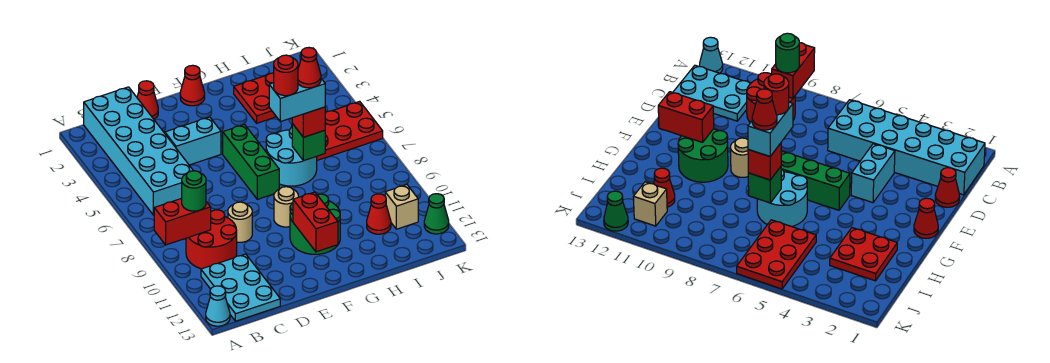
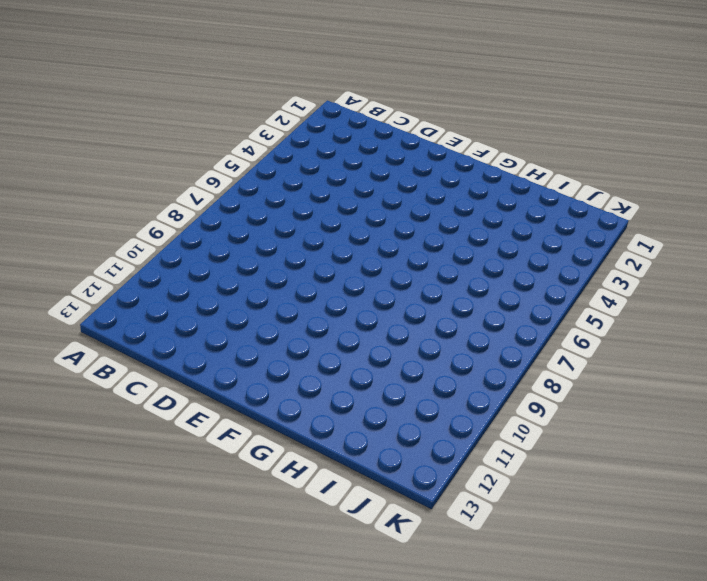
none -> cyan 1x1 cone [206,286,230,326]
none -> cyan 2x6 brick [84,87,193,215]
none -> red 2x2 round brick [186,210,237,269]

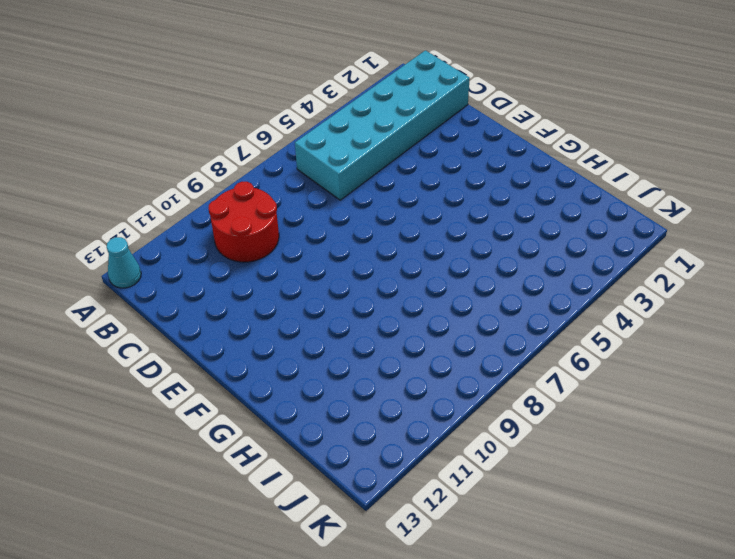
none -> cyan 2x3 plate [201,254,280,321]
none -> red 1x1 cone [137,81,158,119]
none -> cyan 1x2 brick [165,117,221,165]

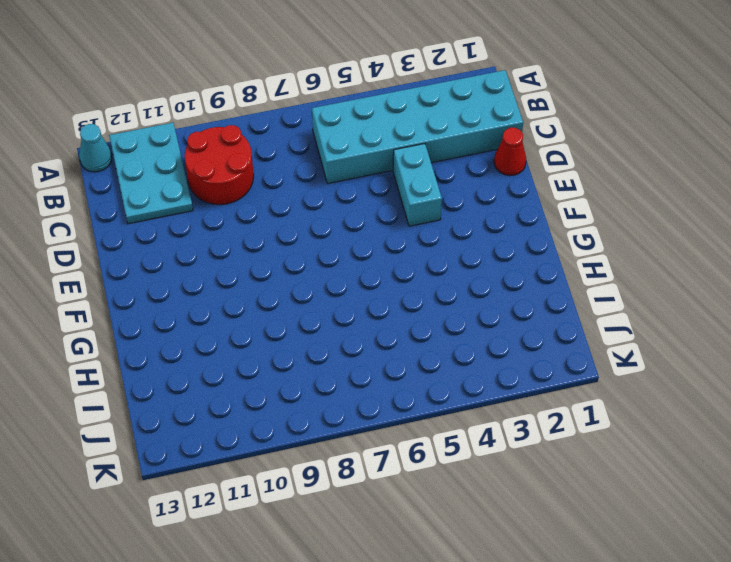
cyan 2x3 plate [109,123,193,224] -> cyan 2x3 plate turned to [201,254,280,321]
none -> tan 1x1 round brick [228,202,252,242]
none -> red 1x1 cone [180,65,205,106]
none -> green 1x3 brick [223,125,279,199]

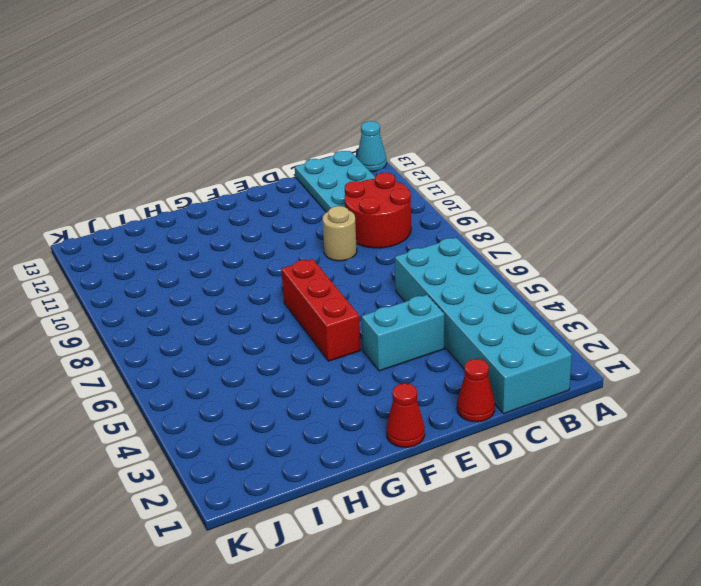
red 1x3 brick [281,259,361,361] -> green 1x3 brick [223,125,279,199]
none -> tan 1x1 round brick [274,187,298,227]
none -> green 2x2 round brick [290,194,340,254]
none -> cyan 2x2 round brick [266,128,317,186]

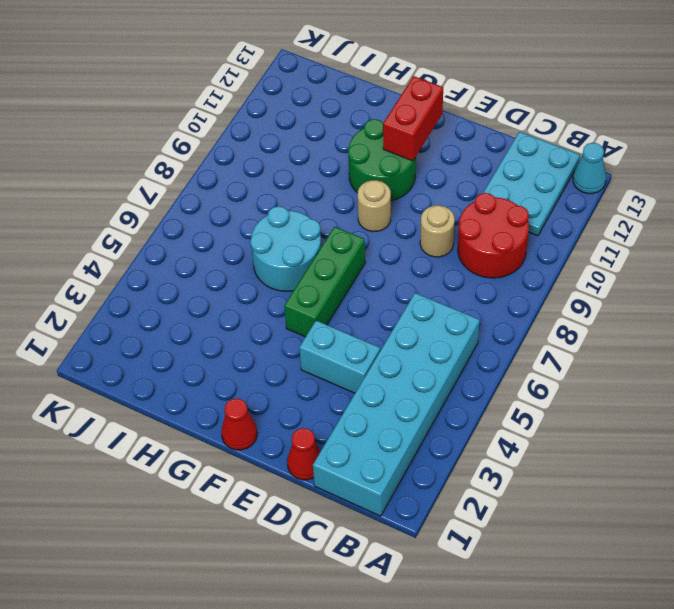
none -> red 2x2 plate [234,73,276,123]
none -> red 2x3 plate [317,101,383,160]
none -> red 1x1 cone [367,194,391,234]

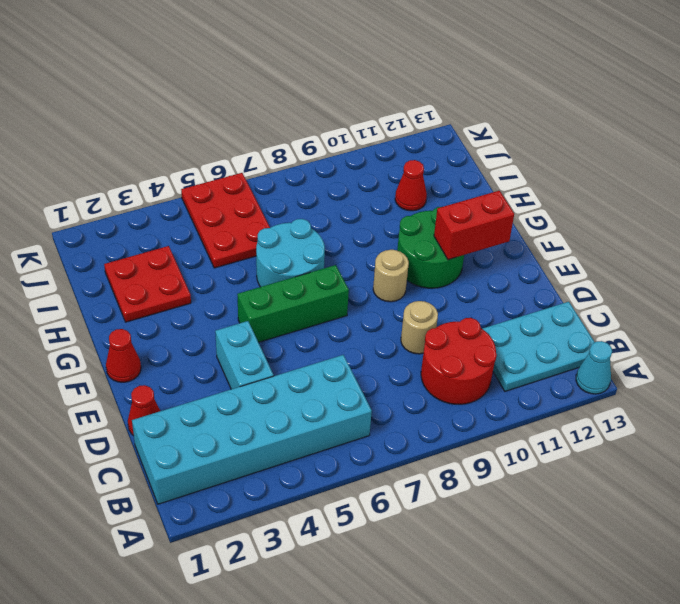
none -> tan 1x1 brick [385,185,418,229]
none -> green 1x1 cone [424,194,449,234]
none -> red 1x2 brick [154,198,211,245]

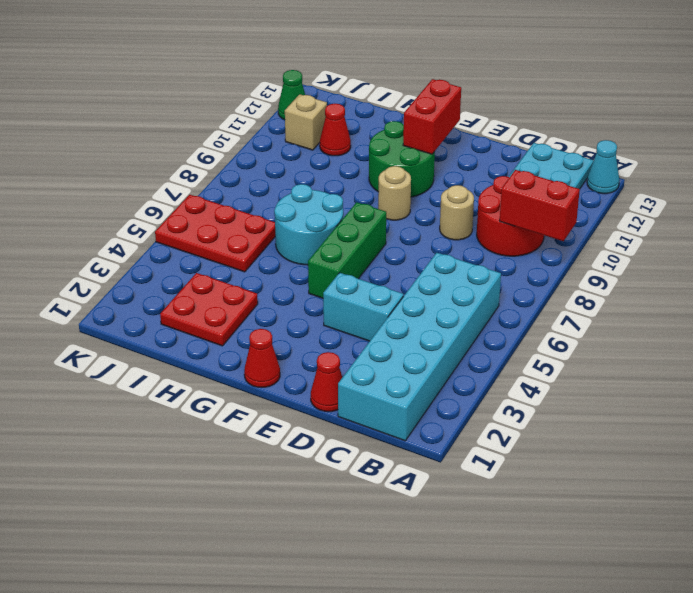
none -> green 1x1 brick [292,124,325,161]
none -> green 1x1 round brick [182,171,206,211]
none -> red 1x1 brick [292,107,325,137]

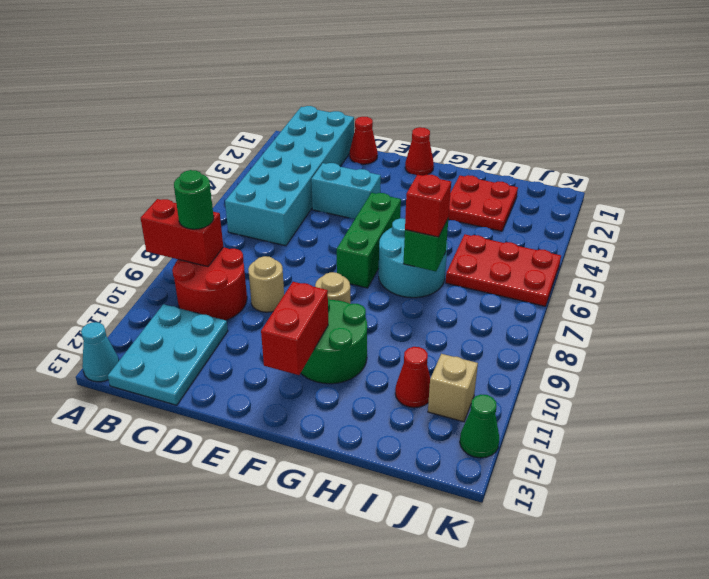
none -> cyan 1x2 brick [269,79,325,122]
none -> red 1x1 round brick [274,55,298,96]
none -> red 1x1 cone [298,48,321,88]

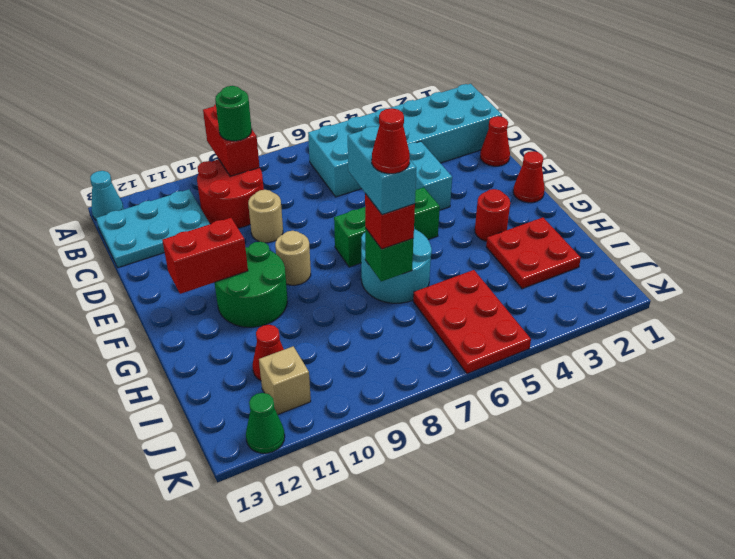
red 1x1 round brick [475,189,510,241] -> red 1x1 round brick moved to [274,55,298,96]

